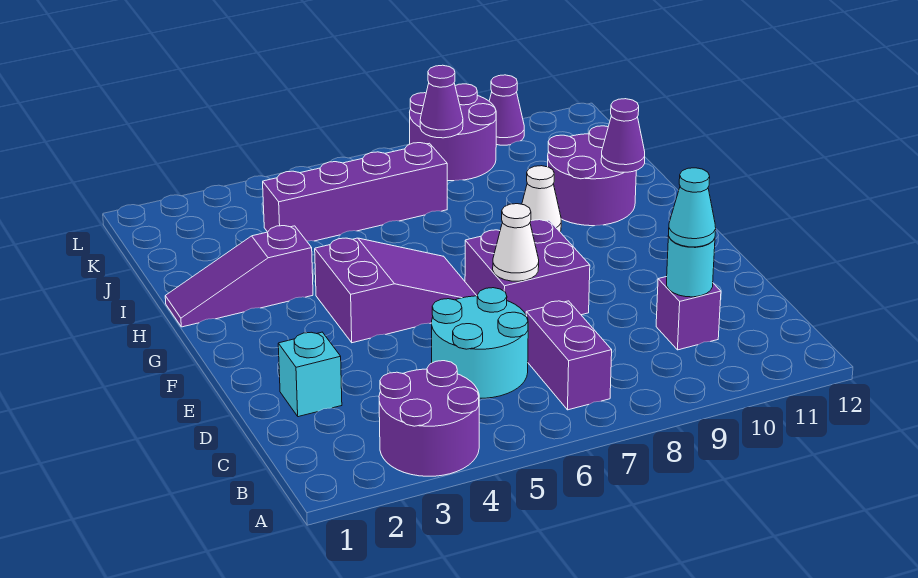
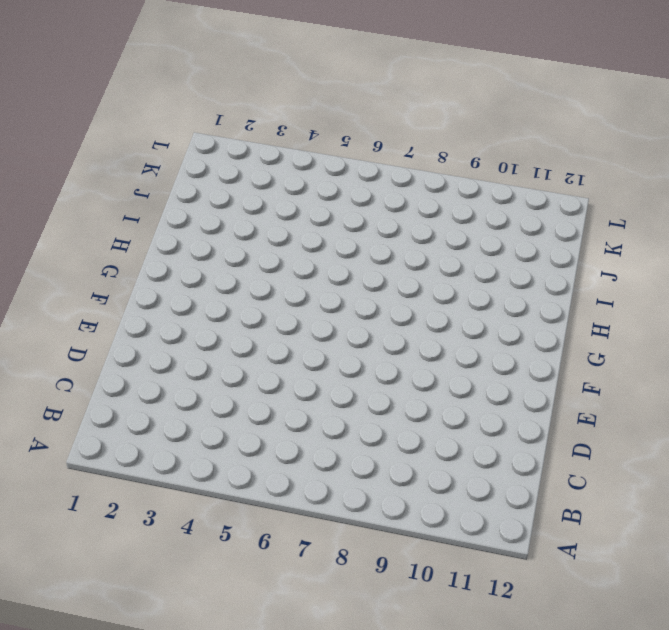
none -> purple 2x2 round brick [379,361,479,476]
none -> purple 1x2 brick [526,301,612,410]
none -> cyan 2x2 round brick [432,288,528,398]

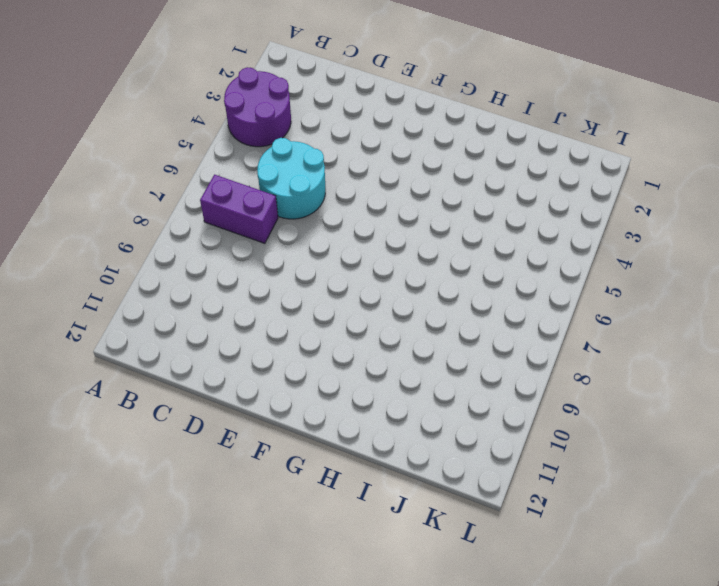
none -> purple 1x1 brick [656,277,721,350]
none -> cyan 1x1 brick [278,332,342,417]
none -> purple 2x2 brick [465,220,590,315]

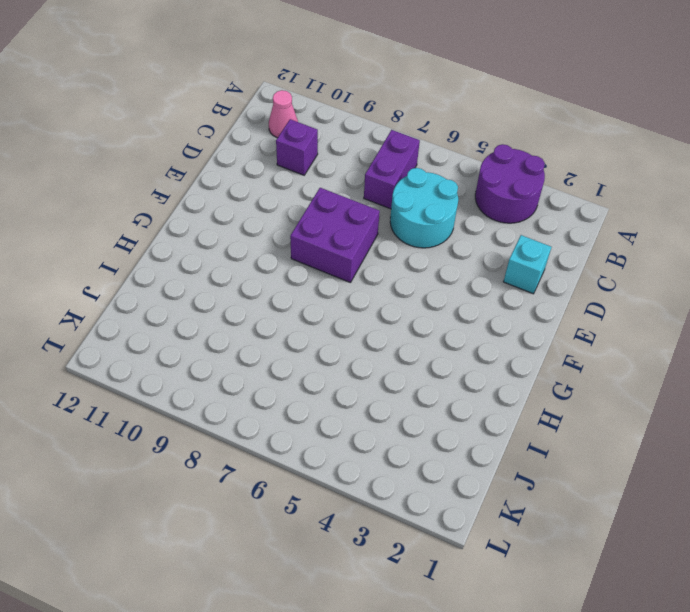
pink 1x1 cone [269,90,298,138] -> none
none -> purple 2x3 slope [315,238,477,343]
none -> purple 1x3 slope [165,226,313,327]
none -> white 1x1 cone [522,166,561,232]

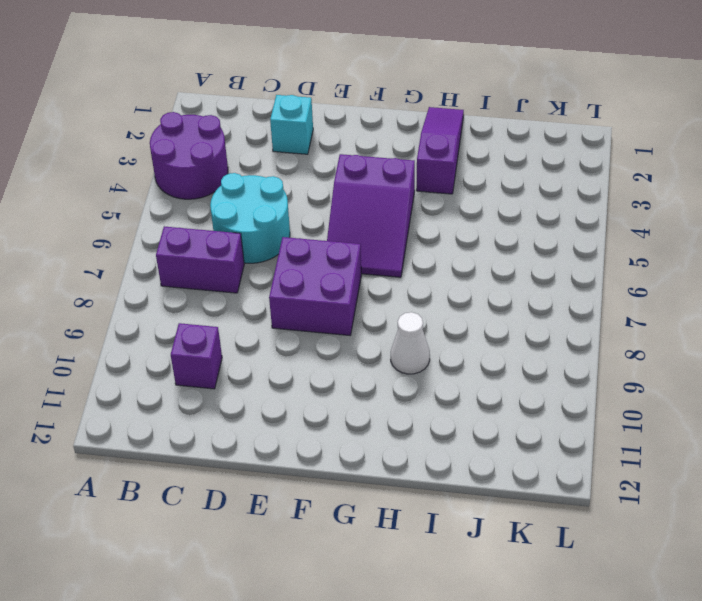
none -> purple 2x2 round brick [548,126,636,226]
none -> purple 1x4 brick [263,143,447,241]
none -> purple 2x2 round brick [410,84,496,181]

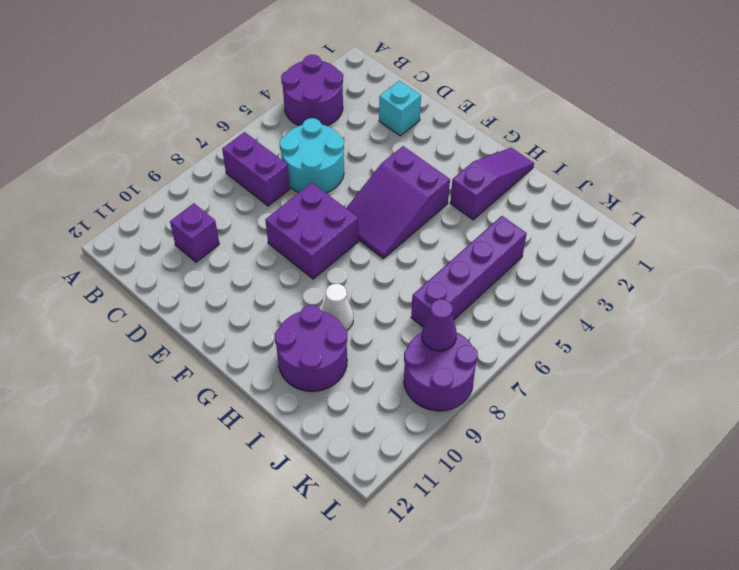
none -> purple 1x1 cone [489,75,524,145]
none -> cyan 1x1 round brick [667,235,715,297]
none -> white 1x1 cone [493,204,539,281]

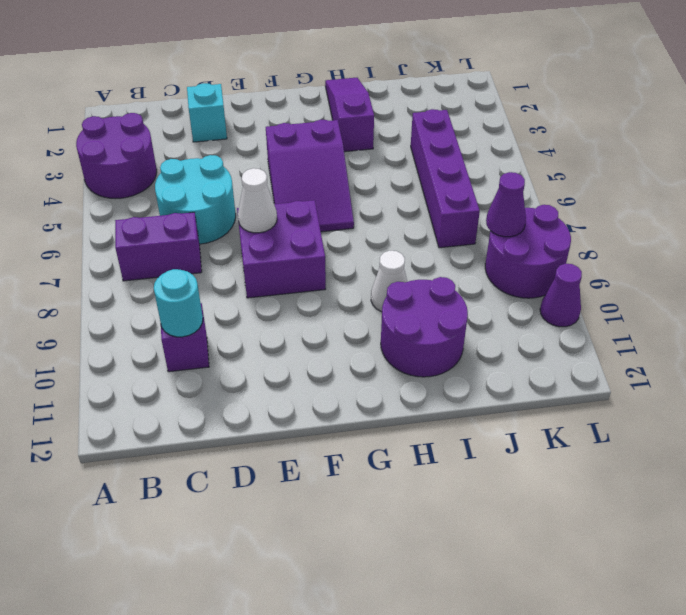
none -> purple 1x1 cone [601,99,645,172]
none -> cyan 1x1 cone [669,168,716,247]

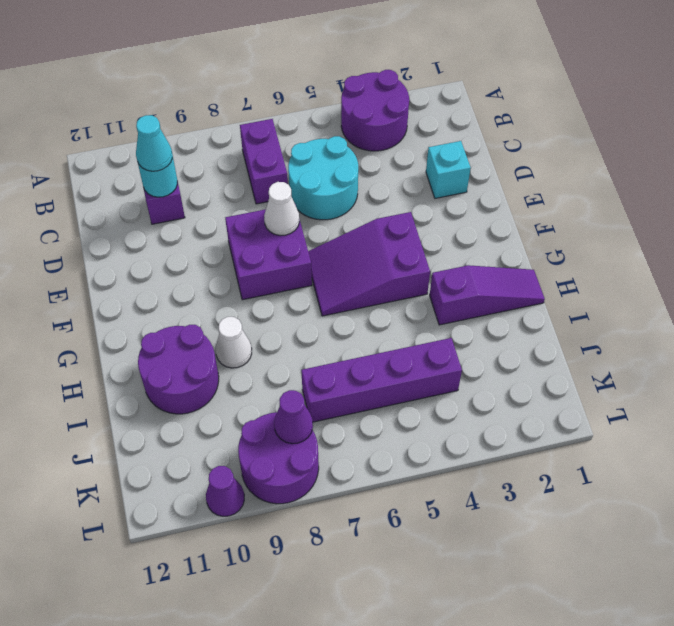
none -> purple 1x1 cone [601,99,645,172]

